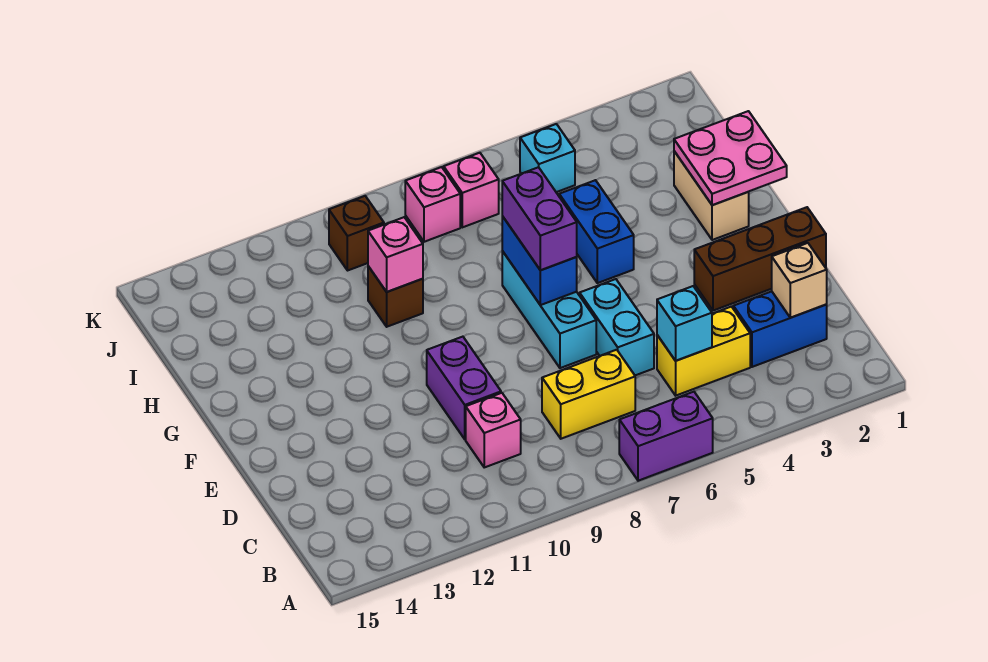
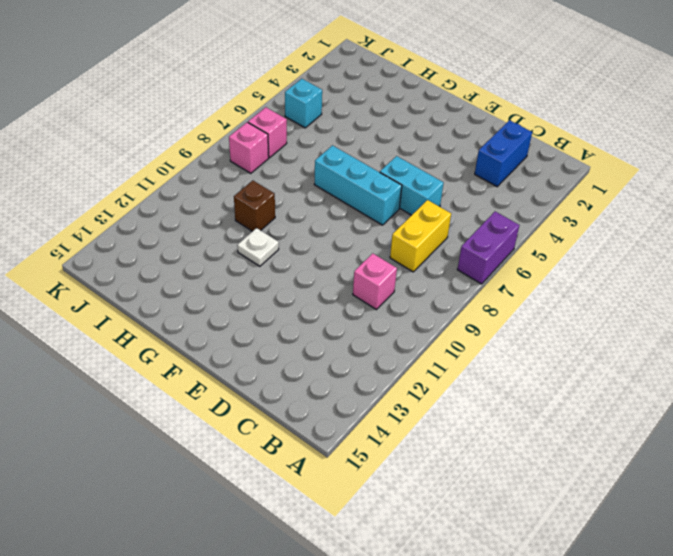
white 1x1 plate [237,228,279,266] -> none
none -> yellow 1x2 brick [657,307,750,396]
none -> purple 1x2 brick [427,337,501,439]
none -> brown 1x3 brick [694,207,826,311]

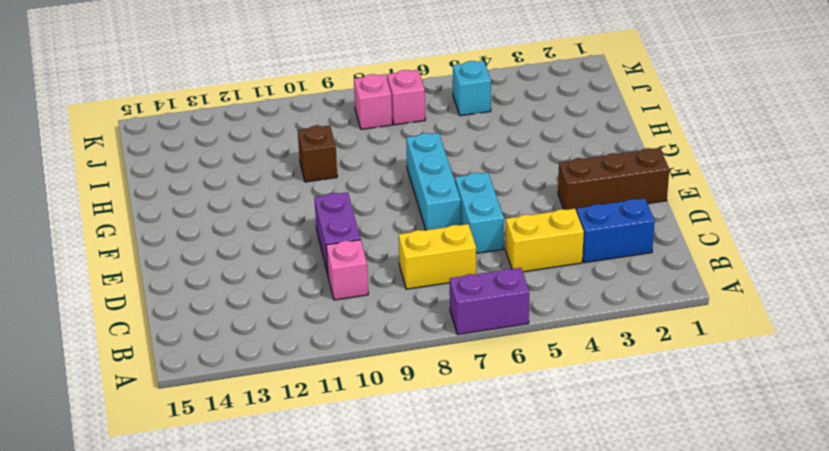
none -> tan 1x2 brick [674,151,749,240]
none -> blue 1x2 brick [559,180,634,283]
none -> brown 1x1 brick [329,196,384,271]

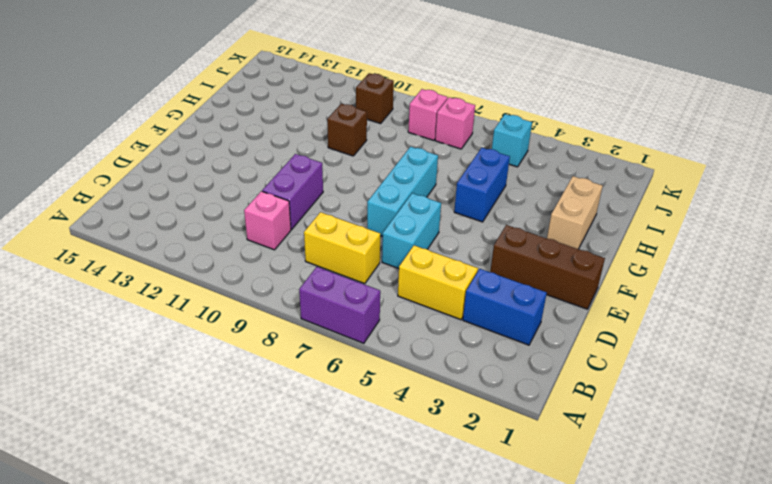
none -> tan 1x1 brick [772,243,827,318]
none -> cyan 1x1 brick [657,286,712,361]
none -> blue 1x2 brick [502,216,577,305]

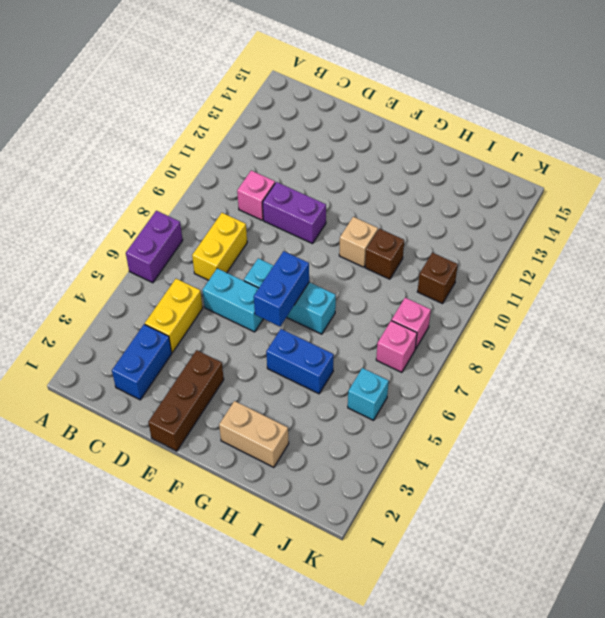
blue 1x2 brick [254,251,309,326] -> blue 1x2 brick turned to [502,216,577,305]
tan 1x1 brick [339,217,378,267] -> tan 1x1 brick moved to [772,243,827,318]
none -> cyan 1x1 brick [657,286,712,361]
none -> pink 2x2 plate [674,111,787,205]
none -> pink 1x1 brick [368,217,423,292]

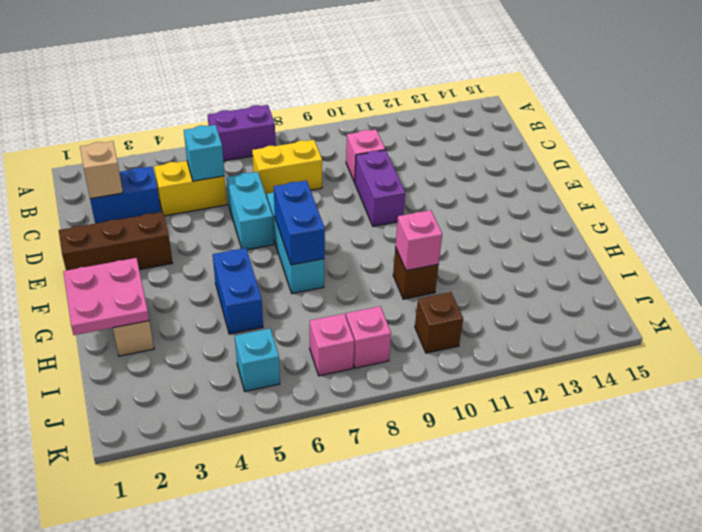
none -> purple 1x2 brick [502,167,577,270]

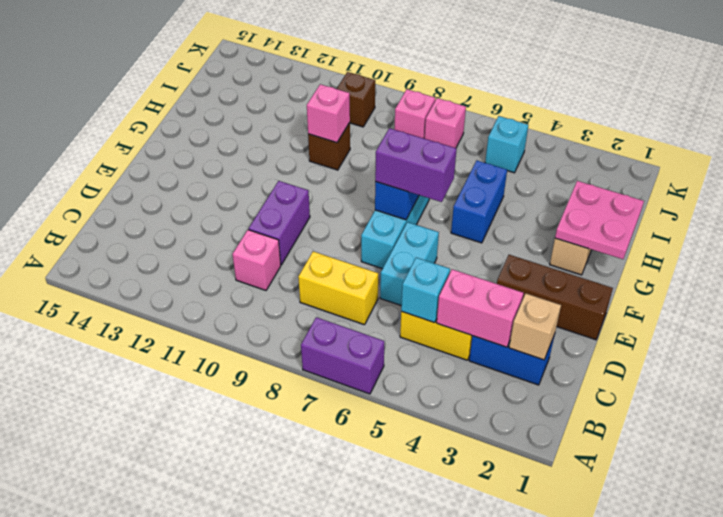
pink 1x2 brick [437,269,523,347] -> none
purple 1x2 brick [375,128,457,202] -> purple 1x2 brick turned to [502,167,577,270]

